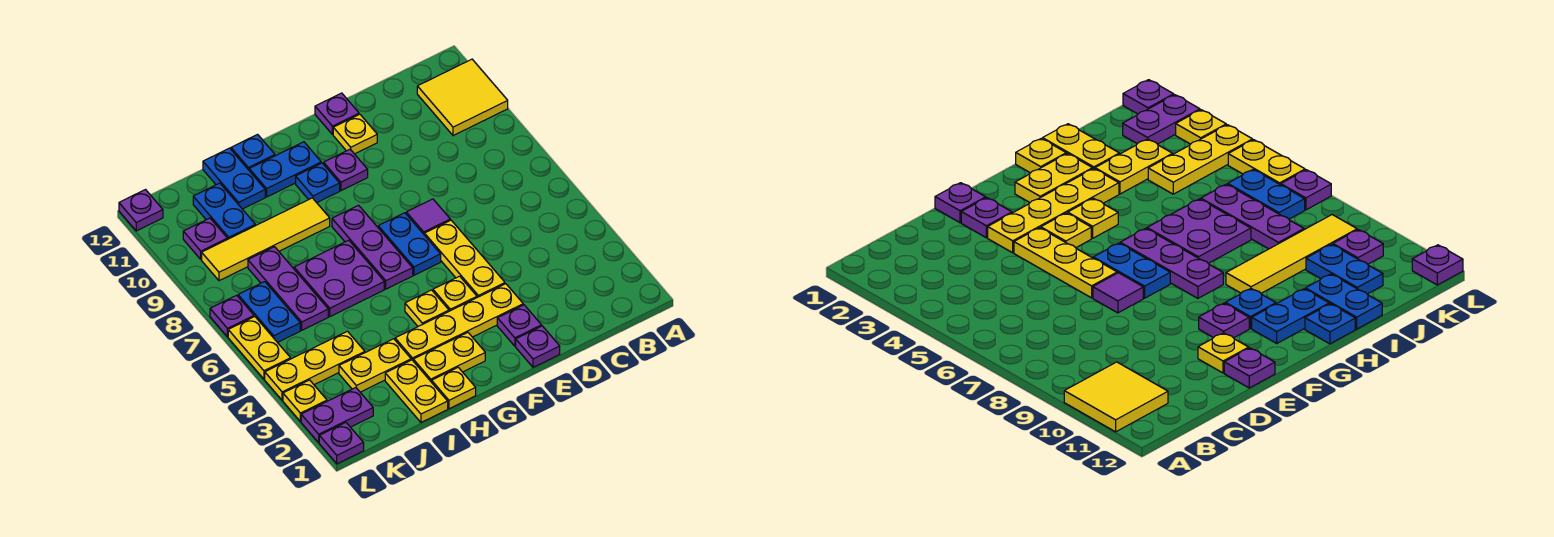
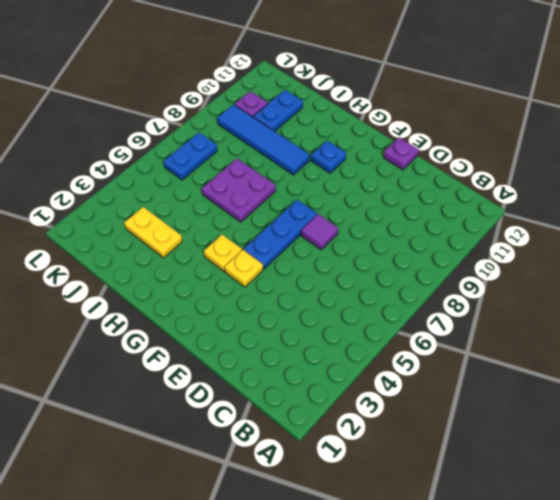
blue 1x3 plate [244,200,317,269] -> blue 1x2 plate [378,213,441,275]
blue 1x4 tile [217,104,310,175] -> yellow 1x4 tile [202,198,330,281]
none -> yellow 2x2 tile [417,59,508,136]
none -> purple 1x1 plate [516,326,560,367]
none -> purple 1x1 plate [497,305,542,346]
none -> yellow 1x4 plate [395,284,523,360]

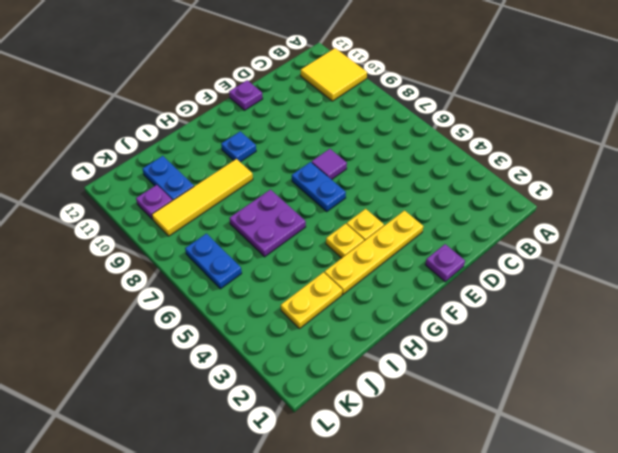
none -> purple 1x1 plate [497,305,542,346]
none -> yellow 1x3 plate [425,220,505,297]
none -> yellow 1x1 plate [333,114,377,154]
none -> purple 1x1 plate [324,149,368,191]

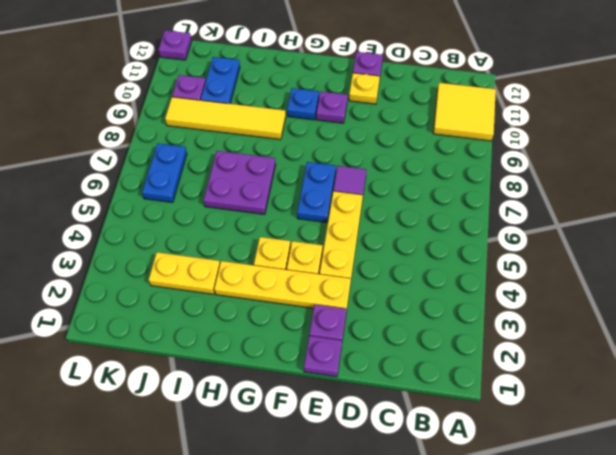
none -> yellow 1x2 plate [413,333,485,382]
none -> purple 1x3 plate [332,205,413,289]
none -> blue 1x2 plate [249,142,321,197]
none -> yellow 1x1 plate [432,367,476,409]

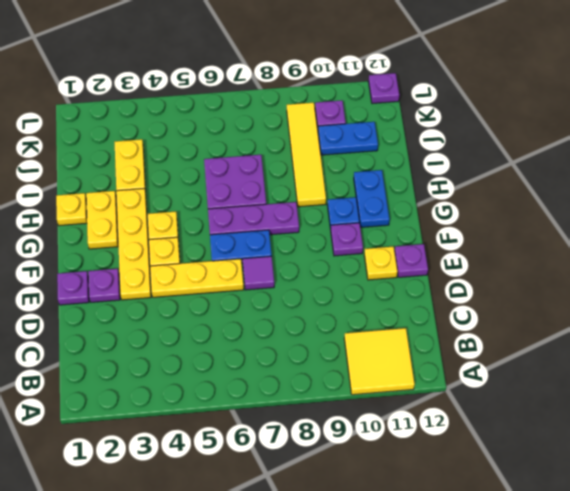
none -> blue 1x1 plate [231,134,275,170]
none -> yellow 1x2 plate [385,360,448,422]
none -> blue 1x2 plate [203,148,265,209]
none -> yellow 1x3 plate [265,331,365,400]

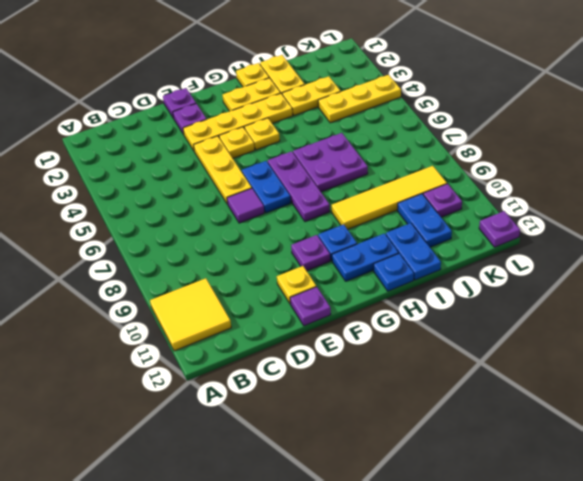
none -> purple 1x3 plate [248,247,328,330]
none -> purple 1x2 plate [301,388,373,442]
none -> blue 1x2 plate [238,282,300,343]
none -> purple 1x1 plate [319,423,364,464]

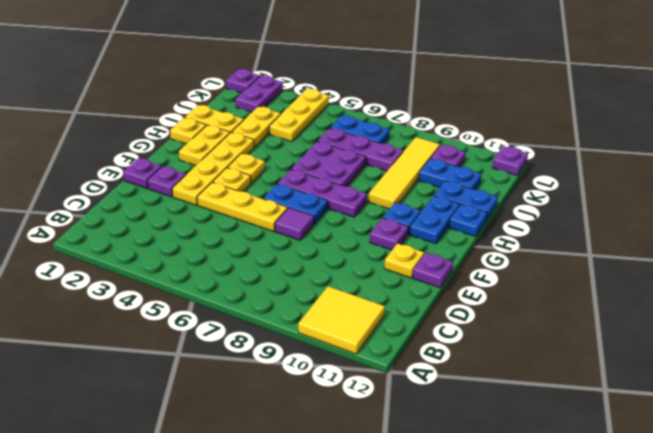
none -> yellow 1x1 plate [283,380,327,421]
none -> yellow 1x2 plate [228,317,291,379]
none -> purple 1x1 plate [210,295,254,337]

